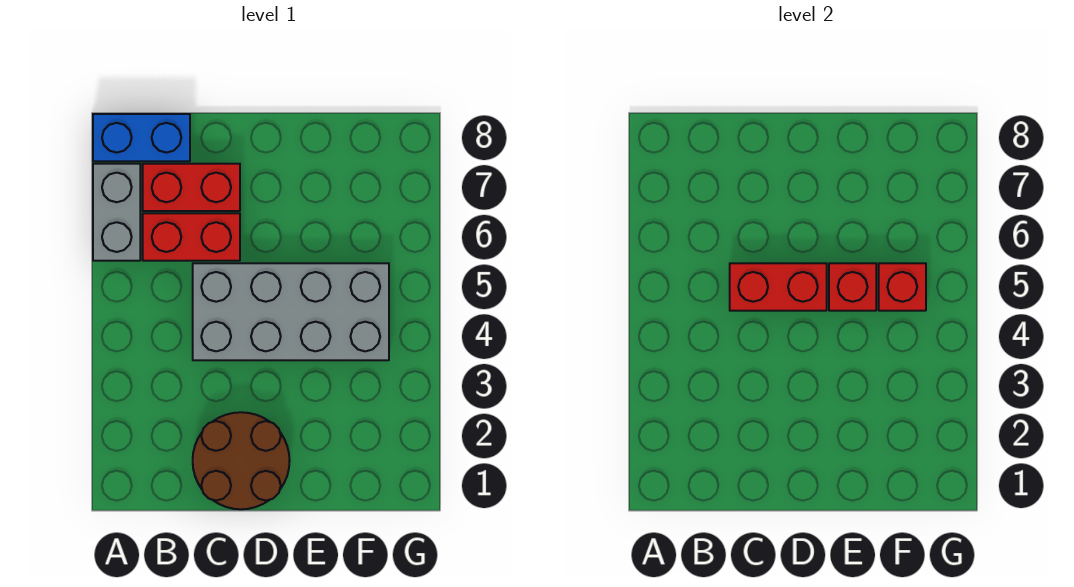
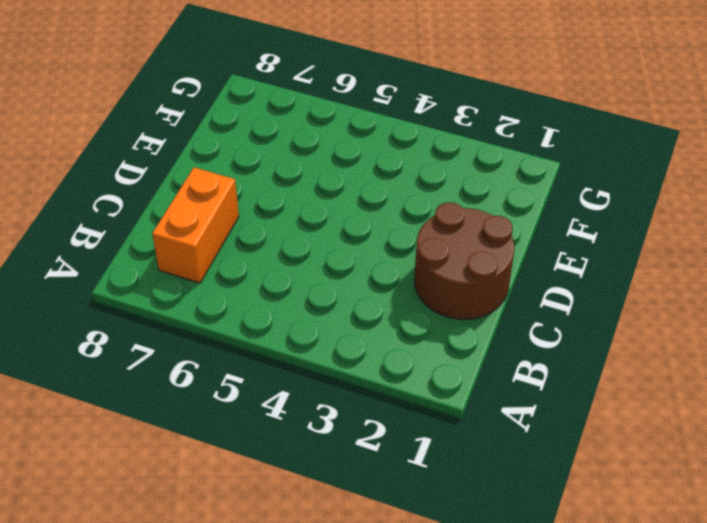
orange 1x2 brick [152,167,239,283] -> red 1x2 brick [143,164,240,211]
none -> grey 1x2 brick [93,164,140,261]
none -> blue 1x2 brick [93,114,190,161]

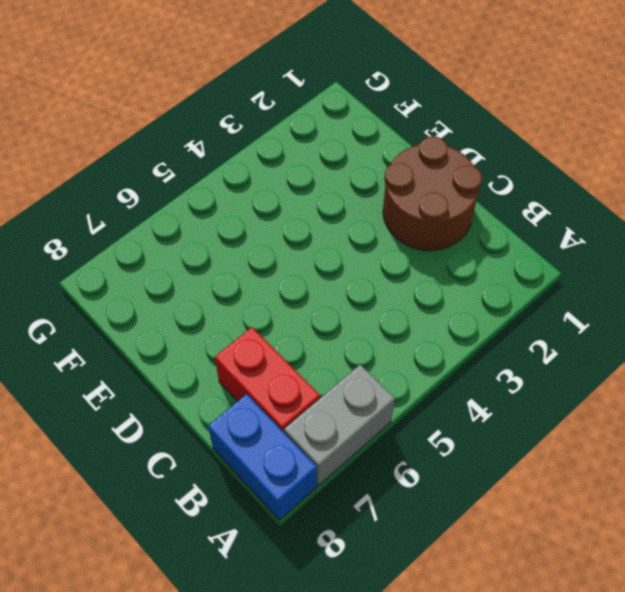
none -> red 1x2 brick [143,213,240,261]
none -> grey 2x4 brick [193,263,389,360]

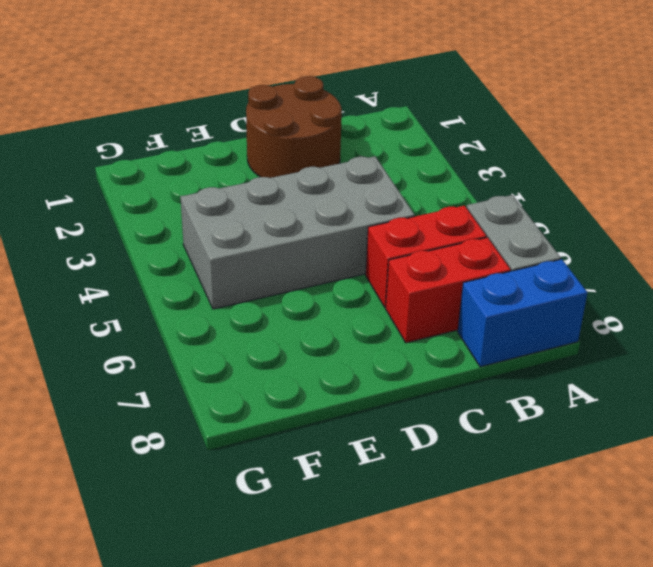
none -> red 1x2 brick [730,263,827,311]
none -> red 1x1 brick [829,263,876,311]

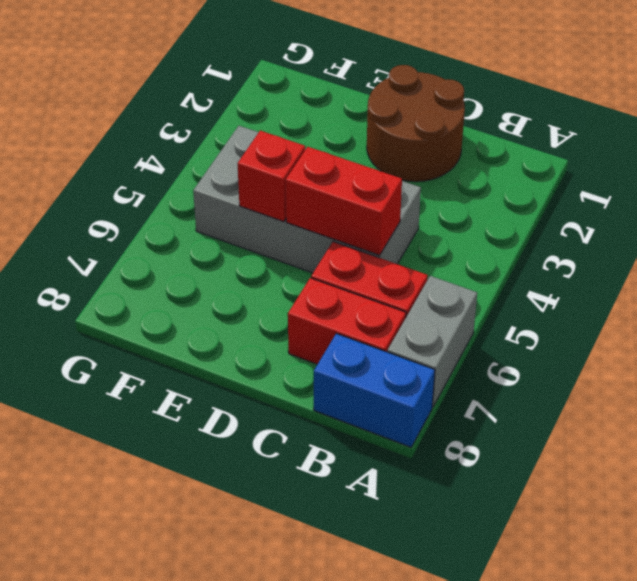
none -> red 1x1 brick [879,263,926,311]

